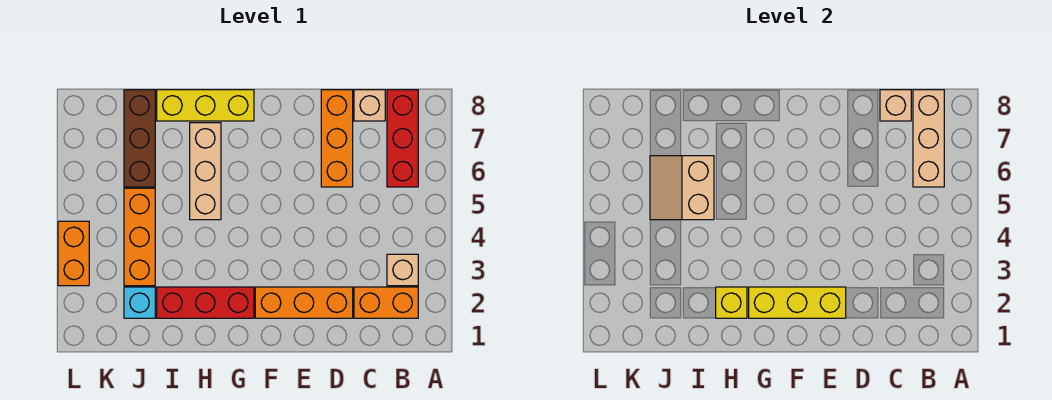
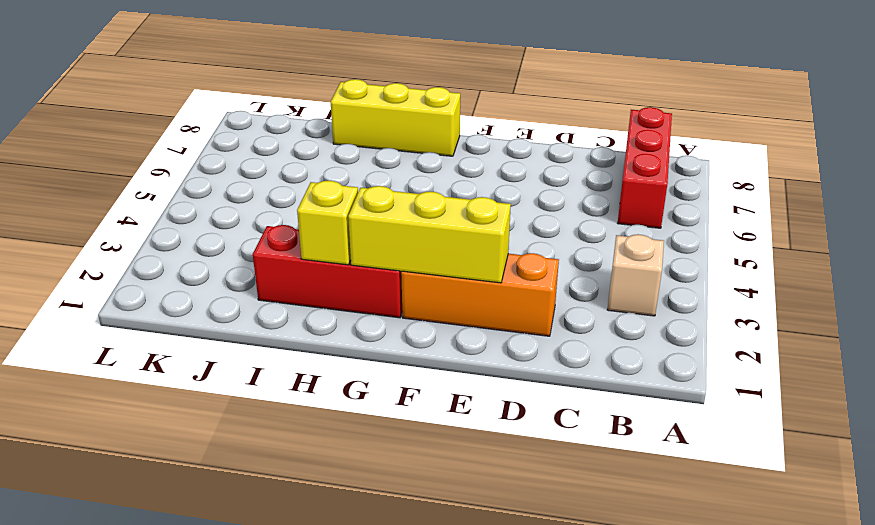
none -> orange 1x2 brick [354,287,418,318]
none -> tan 1x1 brick [354,90,385,121]
none -> orange 1x3 brick [321,90,353,187]

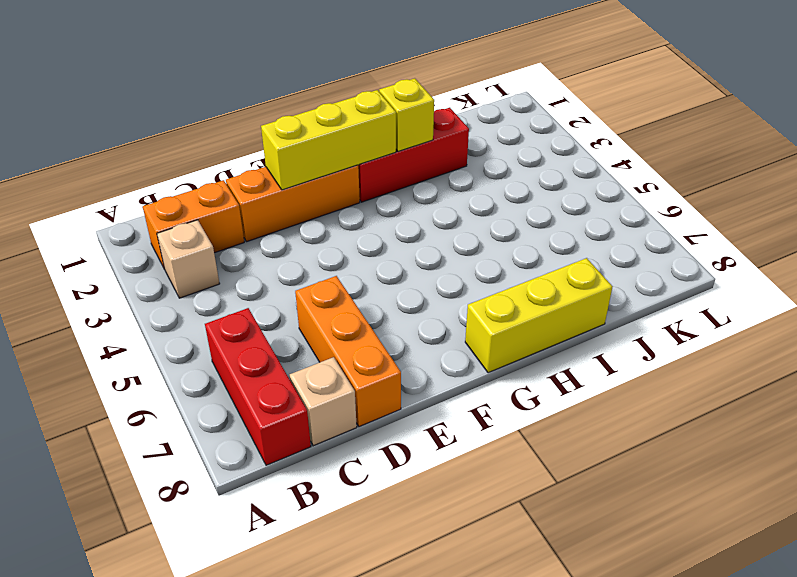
none -> tan 1x3 brick [190,123,221,220]
none -> cyan 1x1 brick [124,287,155,318]
none -> orange 1x3 brick [124,188,155,286]

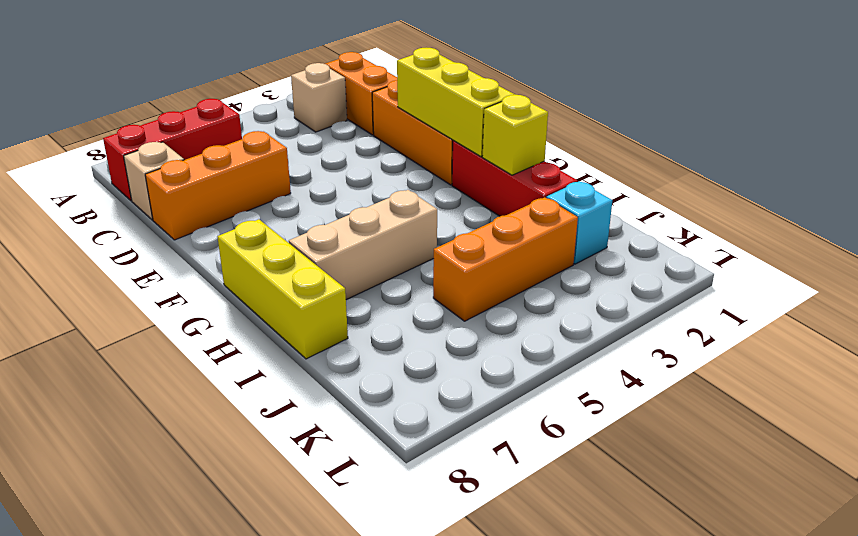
none -> brown 1x3 brick [124,90,155,187]
none -> orange 1x2 brick [58,221,89,286]
none -> tan 1x3 brick [913,90,944,187]

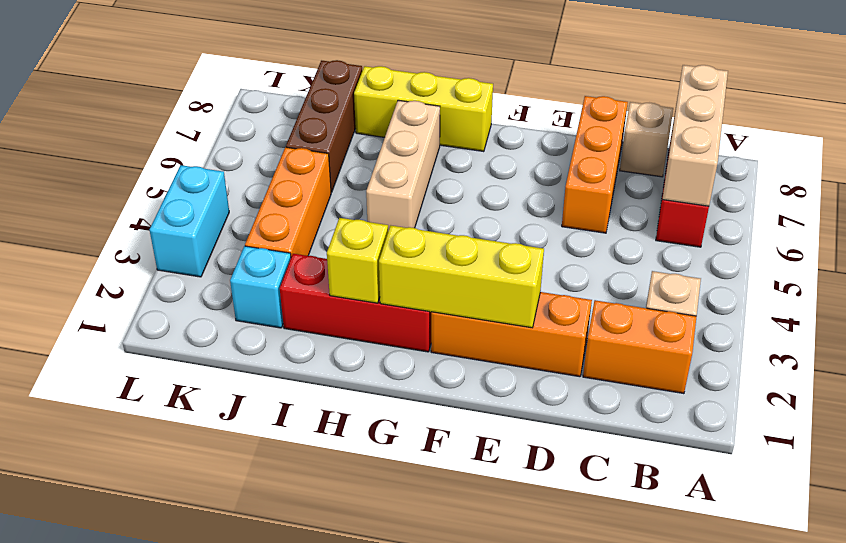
cyan 1x2 brick [150,165,229,277] -> orange 1x2 brick [58,221,89,286]
none -> tan 1x1 brick [880,90,911,121]
none -> tan 2x2 slope [650,156,714,220]

